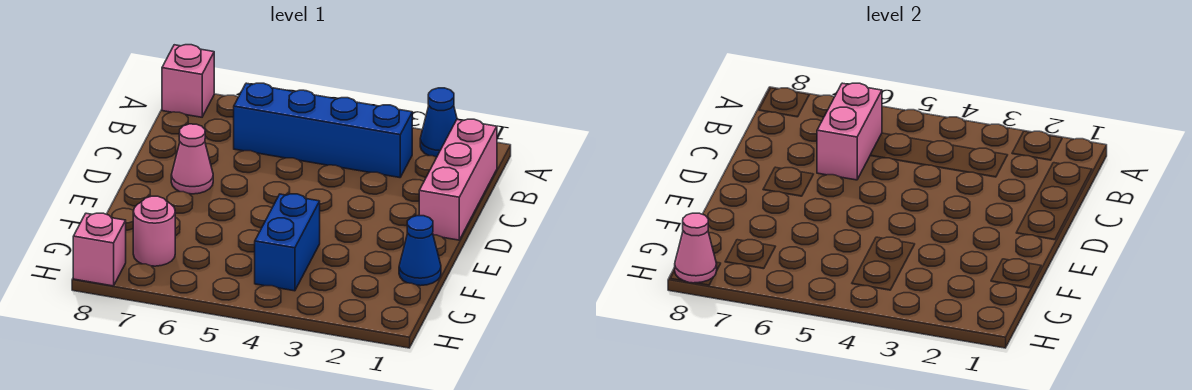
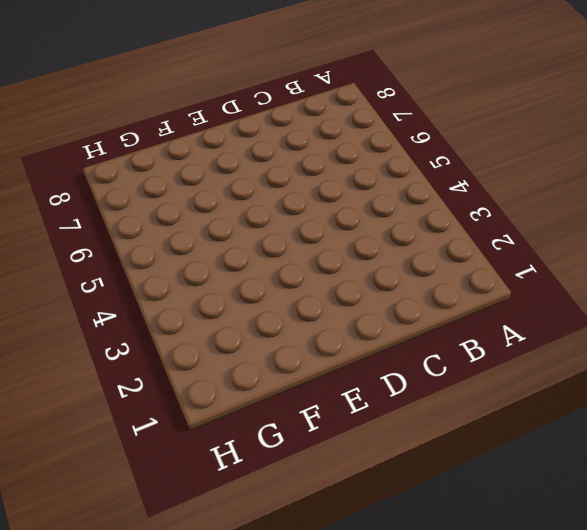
none -> blue 1x1 cone [420,88,457,157]
none -> pink 1x1 brick [162,45,214,117]

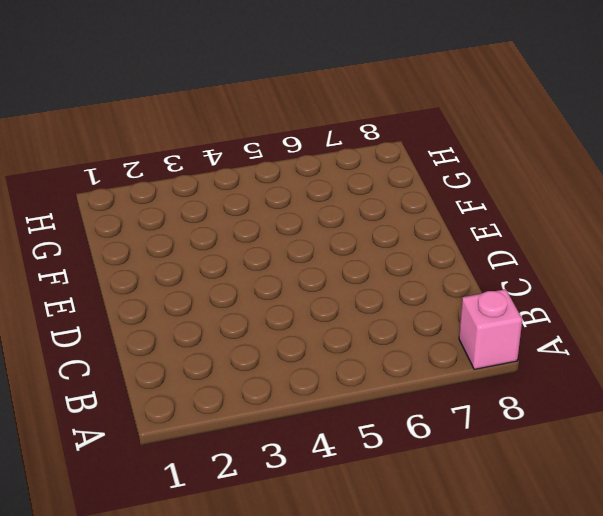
none -> blue 1x1 cone [420,88,457,157]
none -> pink 1x3 brick [419,119,497,240]

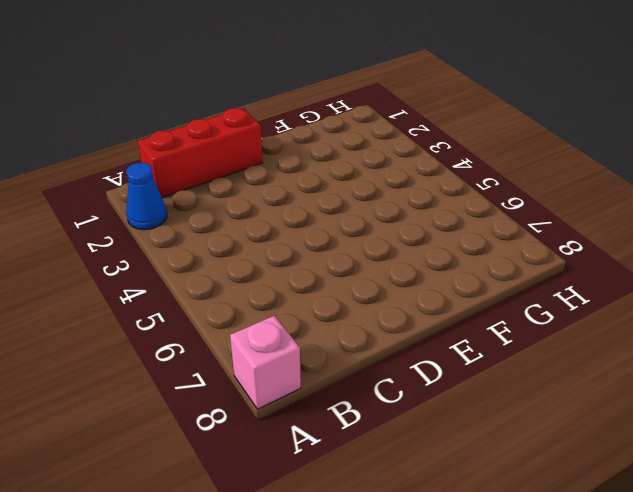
red 1x3 brick [138,108,263,198] -> pink 1x3 brick [419,119,497,240]
none -> blue 1x4 brick [234,83,412,178]
none -> pink 1x1 cone [171,124,213,194]

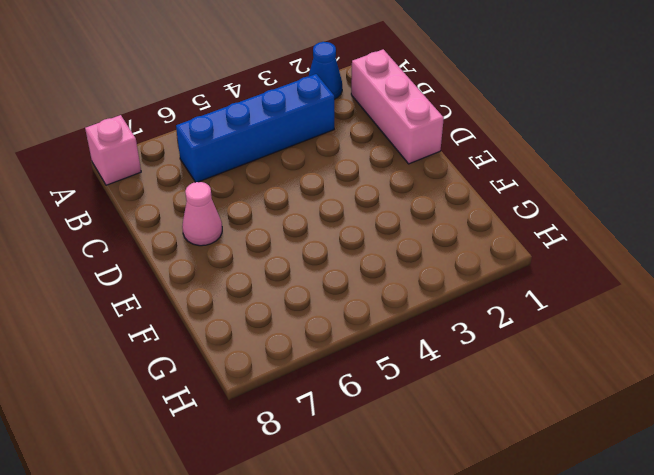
none -> blue 1x1 cone [399,216,441,286]
none -> blue 1x2 brick [255,194,320,291]

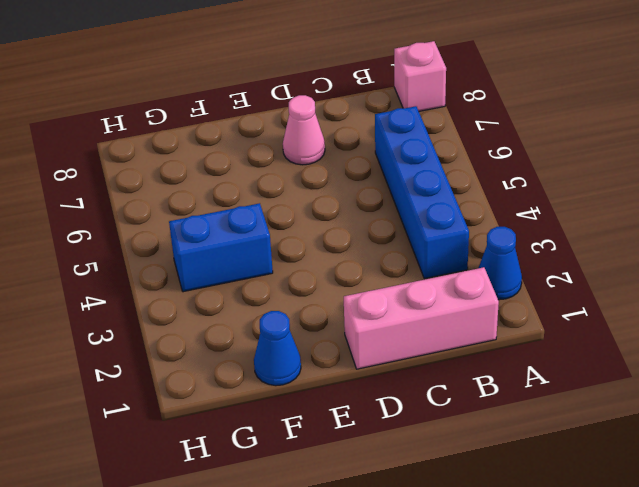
none -> pink 1x1 round brick [133,196,175,266]
none -> pink 1x1 brick [73,213,126,286]

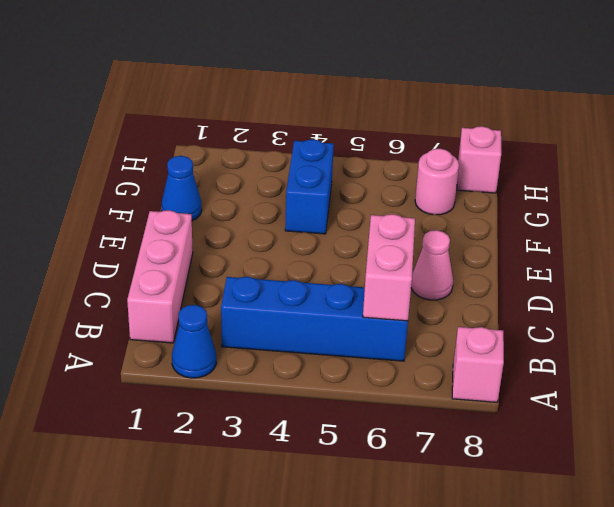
none -> pink 1x1 cone [675,213,717,283]

